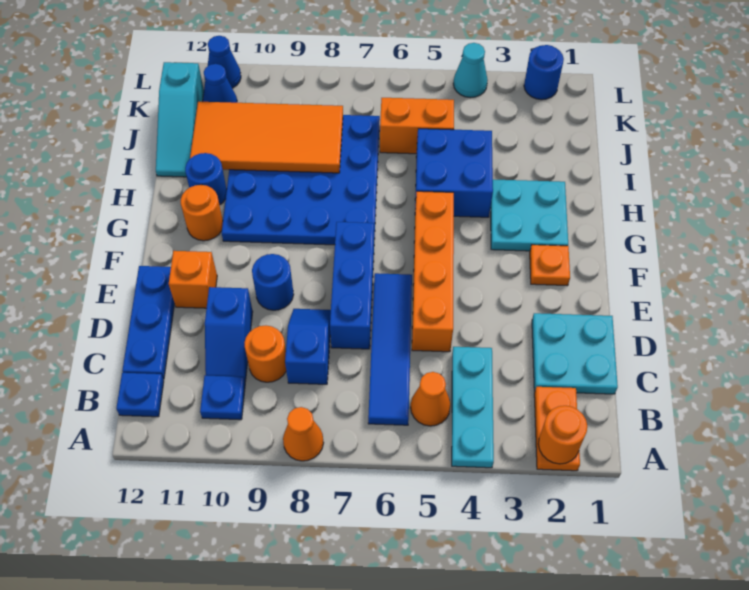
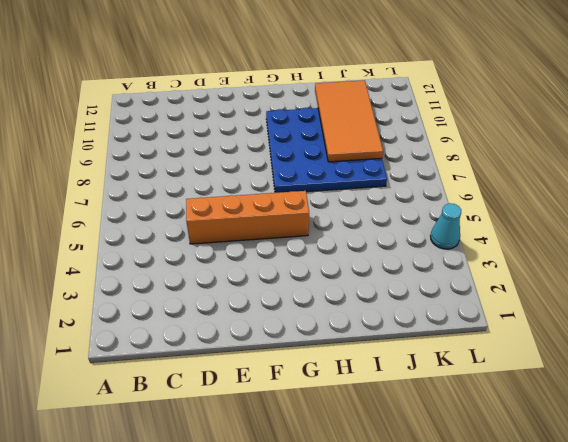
none -> orange 1x2 plate [534,387,580,471]
none -> cyan 1x3 plate [452,347,494,468]
none -> orange 1x1 cone [283,407,324,461]
none -> orange 1x1 cone [411,372,450,426]

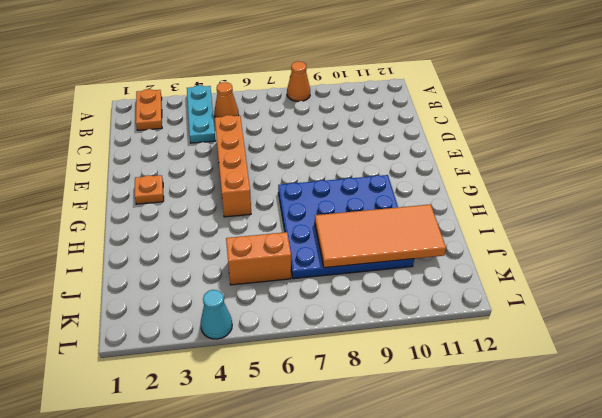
none -> blue 1x4 tile [368,273,412,425]
none -> blue 1x1 plate [200,375,245,420]
none -> blue 1x1 plate [116,373,164,417]
none -> cyan 2x2 plate [532,313,618,394]

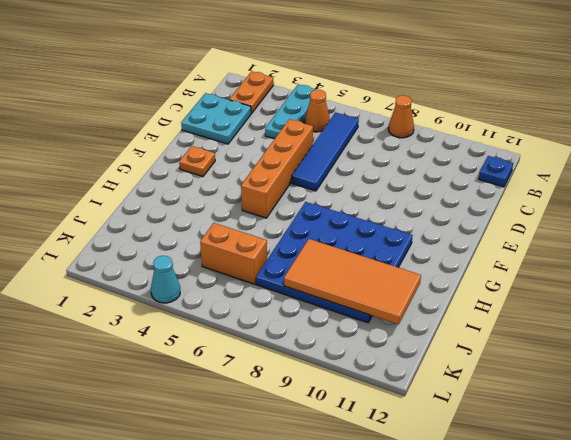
none -> blue 1x1 plate [200,375,245,420]
none -> blue 1x2 slope [285,309,331,384]
none -> orange 1x1 round brick [244,326,286,382]
none -> blue 1x2 slope [205,287,253,381]

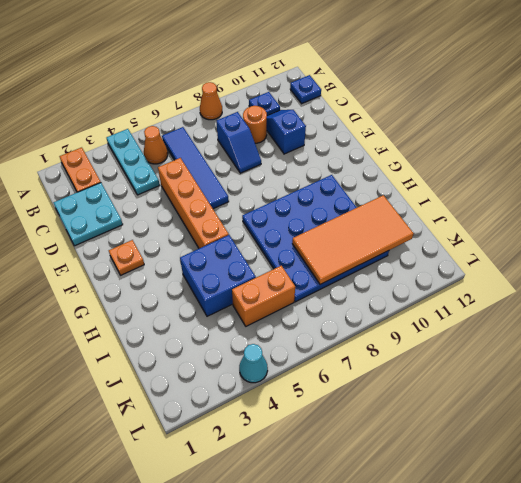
none -> blue 1x3 plate [122,266,175,379]
none -> blue 1x3 brick [330,222,374,349]
none -> blue 1x1 round brick [252,254,294,310]
none -> orange 1x1 brick [169,251,217,308]

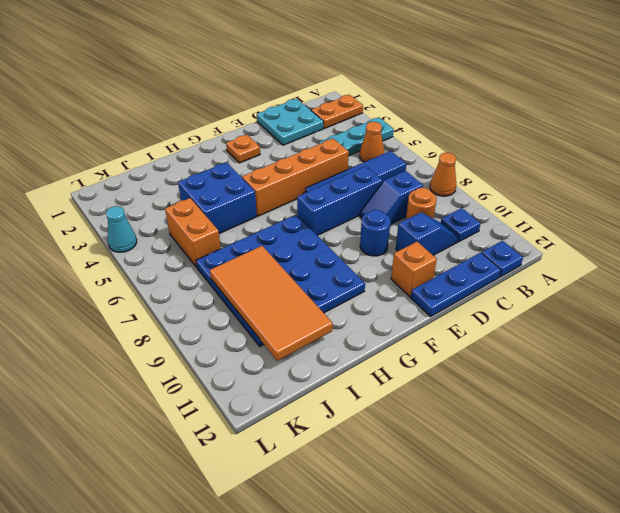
none -> cyan 2x2 plate [490,179,568,251]
none -> orange 1x1 round brick [181,185,223,241]
none -> blue 1x1 round brick [185,153,227,205]
none -> cyan 1x3 slope [156,62,204,177]

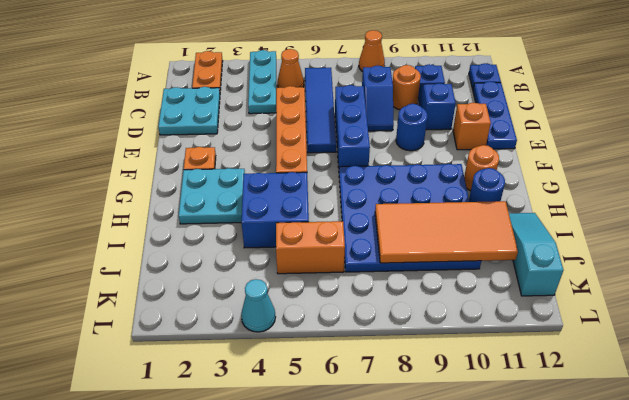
none -> blue 1x1 cone [203,64,237,103]
none -> blue 1x1 round brick [524,45,564,100]
none -> blue 1x1 cone [208,36,241,88]
none -> orange 1x1 round brick [538,406,587,464]

